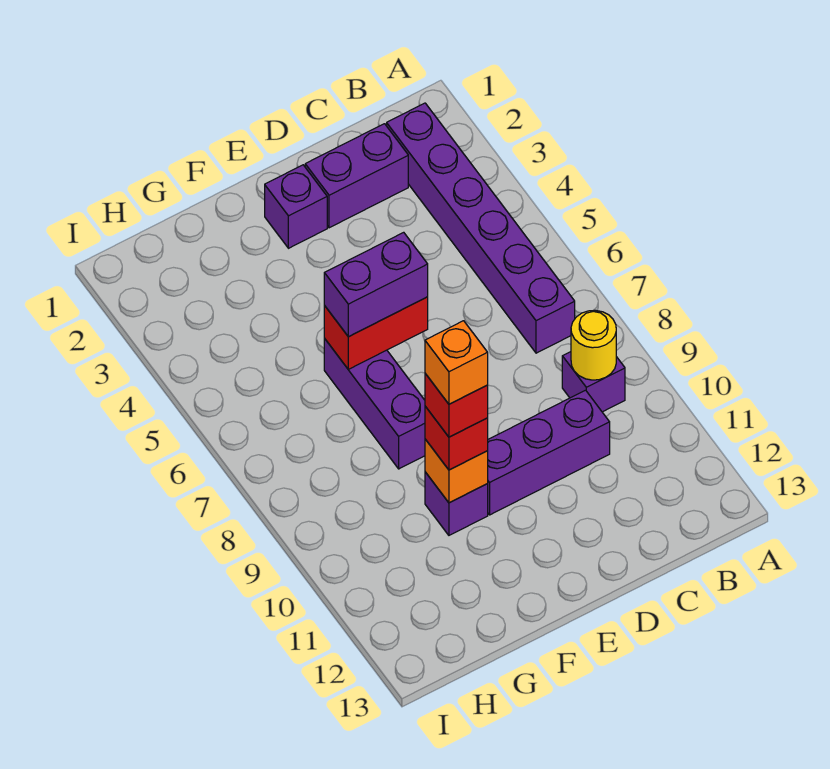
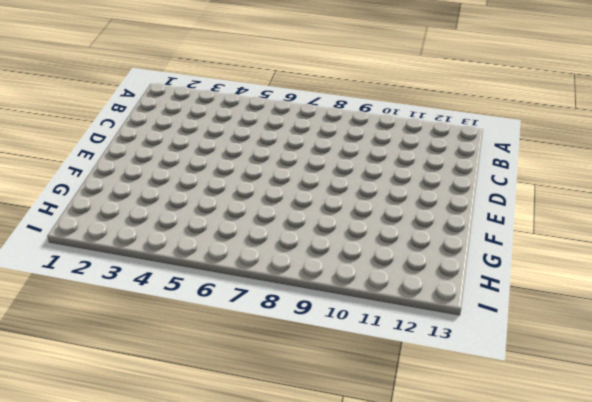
none -> purple 1x6 brick [387,103,575,353]
none -> purple 1x1 brick [562,352,625,412]
none -> purple 1x2 brick [305,124,408,228]

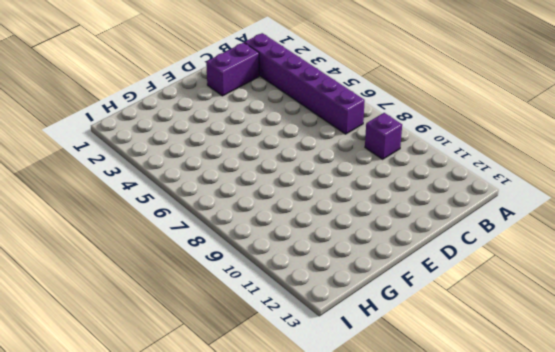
none -> purple 1x3 brick [487,390,610,515]
none -> purple 1x1 brick [265,165,327,248]
none -> purple 1x3 brick [324,339,425,469]

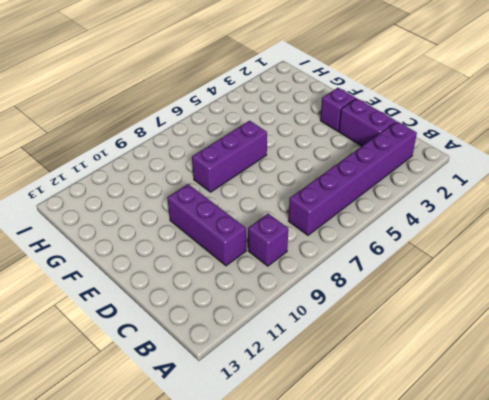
none -> purple 1x1 brick [425,472,488,535]
none -> yellow 1x1 round brick [571,310,616,380]
none -> red 1x2 brick [324,297,428,369]

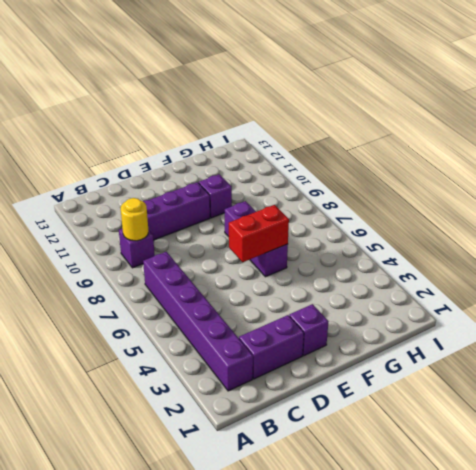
none -> orange 1x1 brick [425,439,488,503]
none -> purple 1x2 brick [324,232,428,337]
none -> red 1x1 brick [425,406,488,470]

